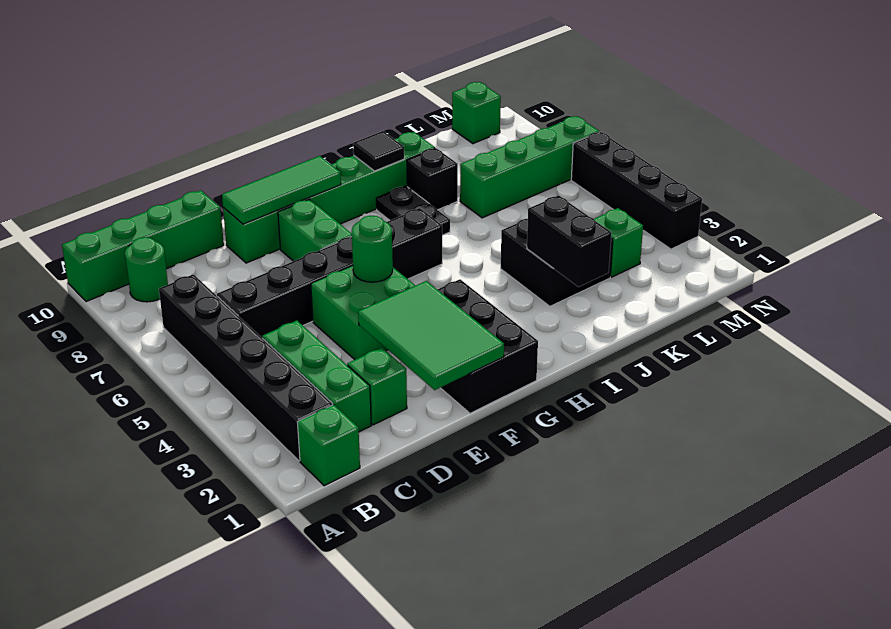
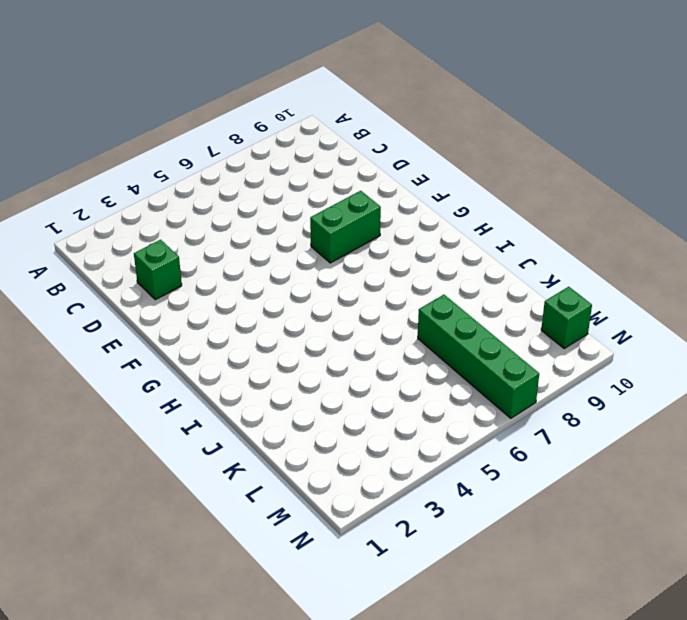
none -> green 1x4 brick [62,190,224,302]
none -> green 1x1 brick [297,405,360,486]
none -> black 1x6 brick [159,274,333,461]

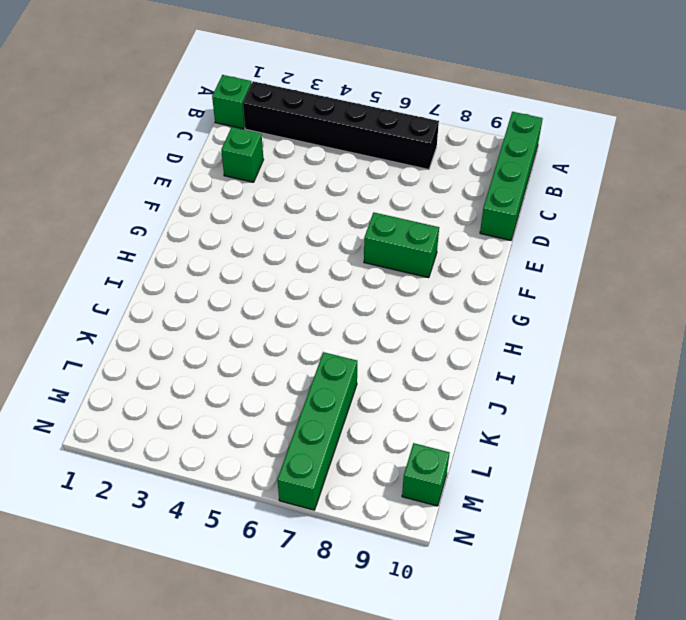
none -> green 1x1 round brick [125,237,168,302]
none -> green 1x3 brick [262,321,371,432]
none -> black 1x6 brick [217,208,442,337]

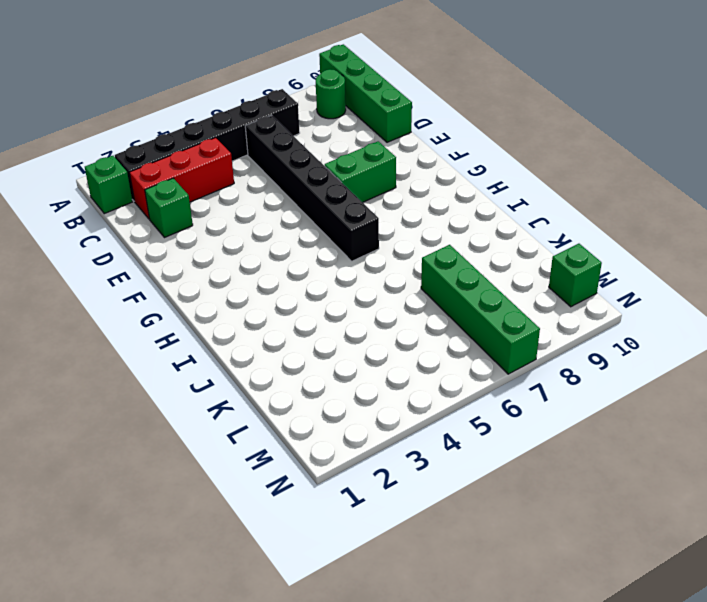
red 1x3 brick [130,138,234,219] -> green 1x3 brick [262,321,371,432]
none -> green 2x2 brick [311,265,415,360]
none -> green 1x6 brick [223,132,435,263]
none -> black 2x3 brick [437,279,538,413]

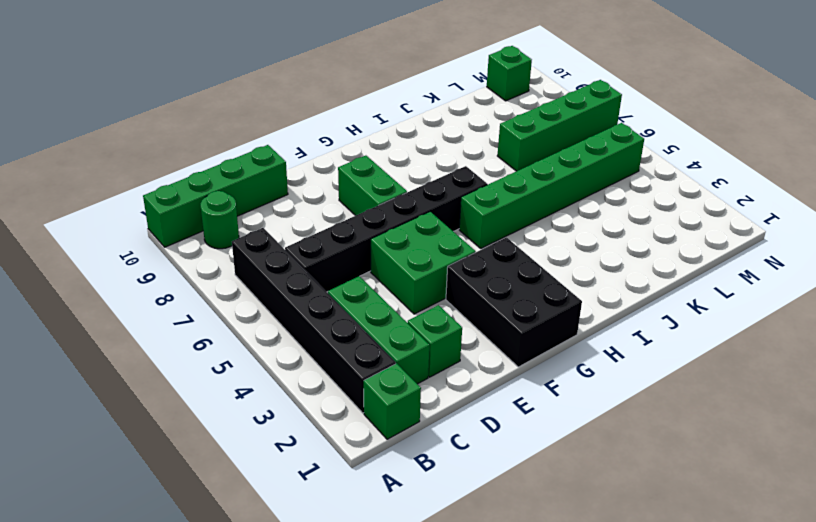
green 1x6 brick [459,123,644,248] -> green 1x6 brick moved to [223,132,435,263]
none -> black 1x2 plate [376,186,450,235]
none -> black 2x2 brick [501,219,613,306]
none -> black 1x1 brick [407,148,458,210]

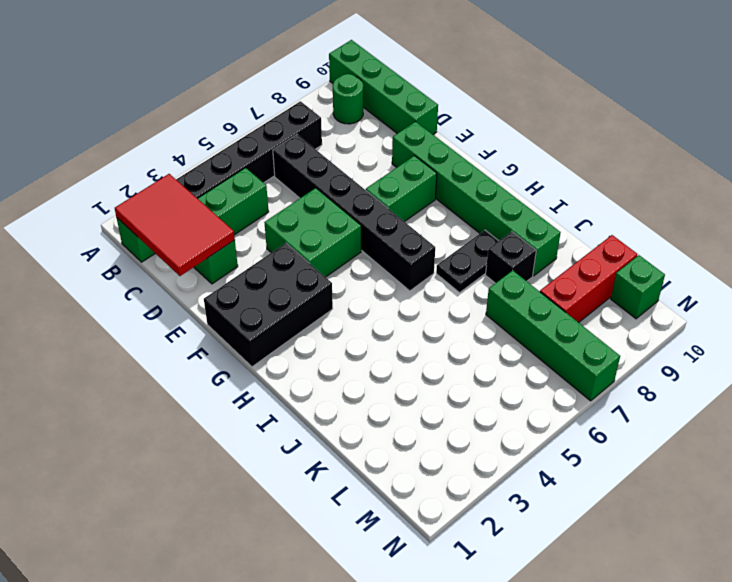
red 2x3 tile [115,174,235,276] -> none
red 1x3 brick [540,235,638,323] -> none
none -> black 2x2 brick [501,219,613,306]
none -> green 1x1 brick [594,208,643,277]
none -> black 1x4 brick [571,132,702,249]

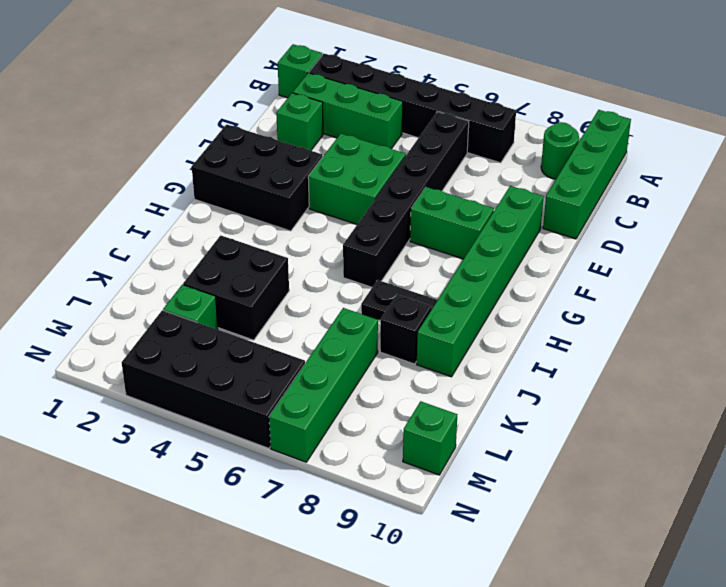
black 2x4 brick [122,310,305,448] -> black 1x4 brick [571,132,702,249]
none -> green 2x3 tile [358,281,504,390]
none -> green 1x3 tile [222,156,341,224]
none -> green 1x1 round brick [352,216,393,282]

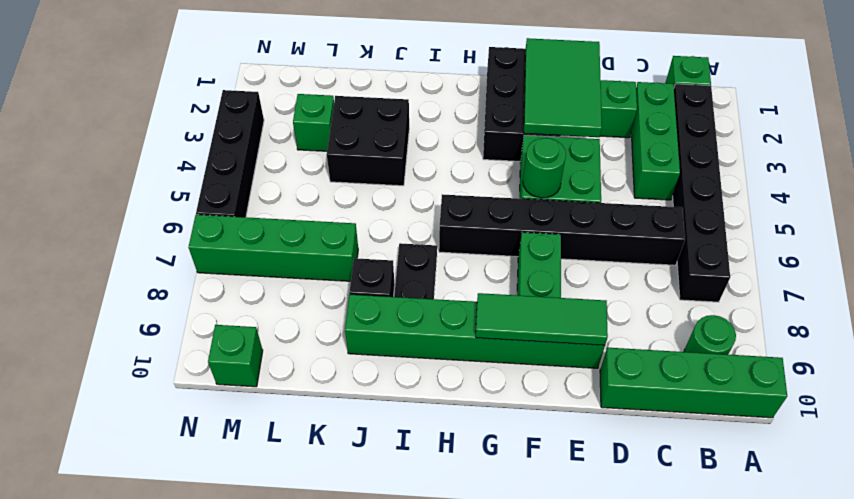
none -> black 1x1 tile [353,131,404,171]
none -> black 1x2 brick [527,195,611,287]

